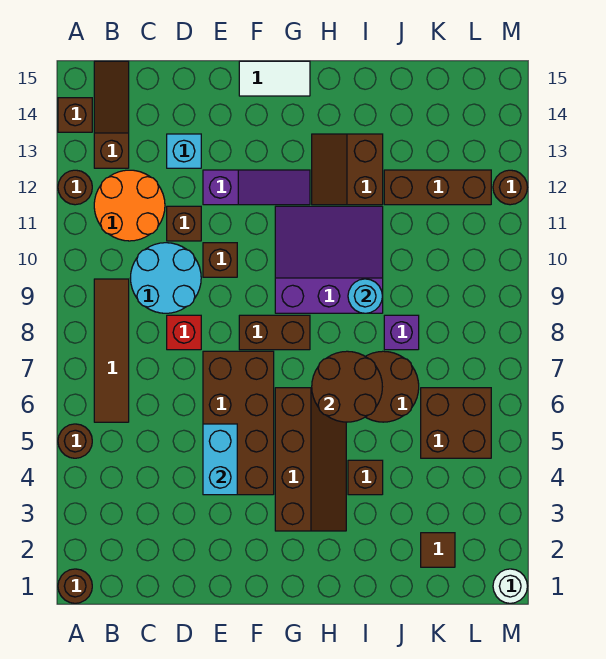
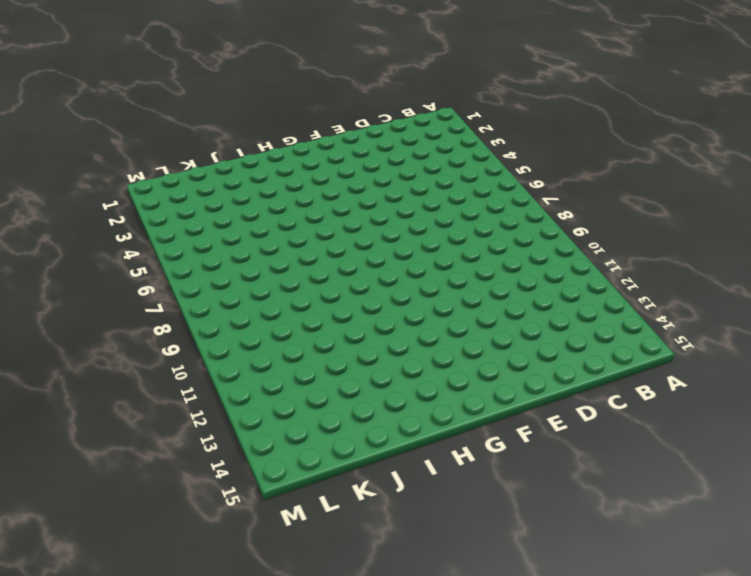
none -> brown 1x1 round brick [58,569,92,603]
none -> brown 1x1 round brick [58,424,92,458]
none -> brown 1x1 round brick [58,170,92,205]
none -> brown 1x1 brick [58,98,92,132]

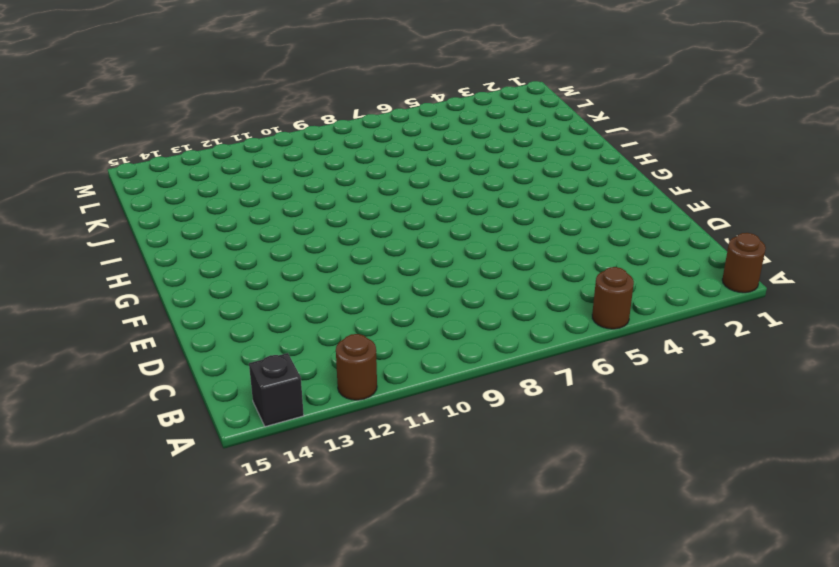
black 1x1 brick [249,353,304,427] -> brown 1x1 brick [58,98,92,132]
none -> brown 1x4 tile [94,279,129,422]
none -> orange 2x2 round brick [94,170,165,241]
none -> brown 1x3 slope [94,61,129,168]
none -> cyan 2x2 round brick [131,243,201,313]

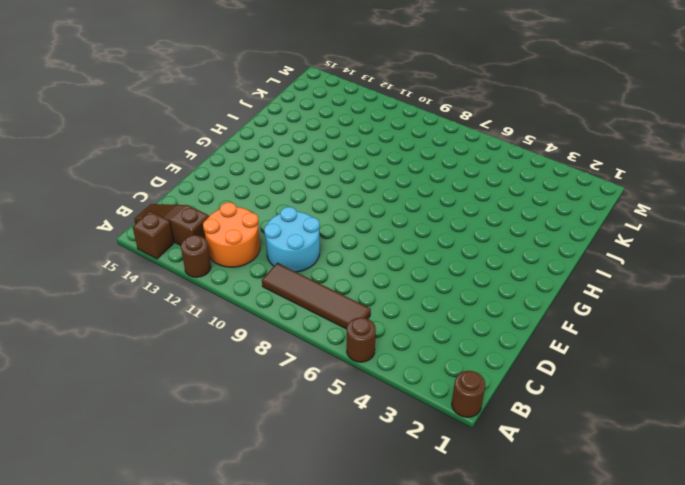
none -> red 1x1 brick [167,315,201,350]
none -> brown 1x1 brick [167,206,201,241]
none -> cyan 1x1 brick [167,134,201,168]
none -> brown 2x4 brick [203,351,274,495]

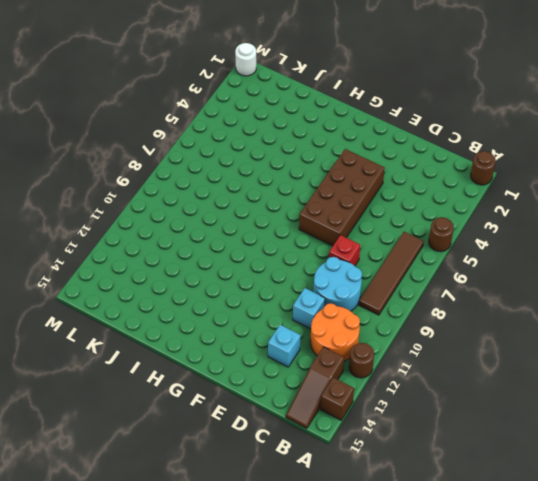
cyan 1x1 brick [293,288,325,329] -> brown 1x1 brick [167,206,201,241]
none -> brown 1x1 brick [203,243,237,277]
none -> purple 1x3 slope [203,170,310,205]
none -> brown 1x2 brick [239,315,310,350]
none -> white 1x2 tile [239,61,310,96]

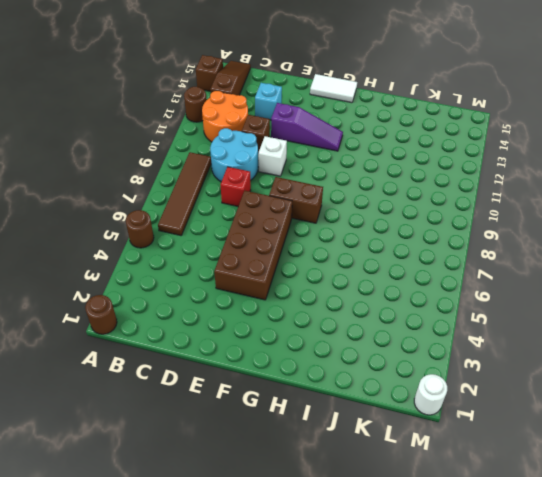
white 1x1 brick [258,136,287,176] -> brown 1x1 brick [203,243,237,277]
none -> brown 2x4 slope [275,388,346,531]
none -> purple 3x3 slope [275,206,383,313]
none -> brown 2x2 slope [312,134,383,205]
none -> brown 1x1 brick [348,460,383,495]

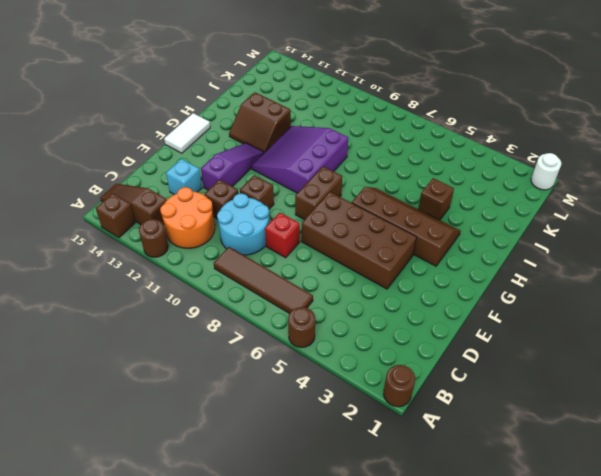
none -> brown 2x2 round brick [365,351,419,422]
none -> purple 1x1 brick [384,315,419,350]
none -> brown 1x3 brick [384,170,491,205]
none -> brown 1x1 tile [421,533,455,567]

